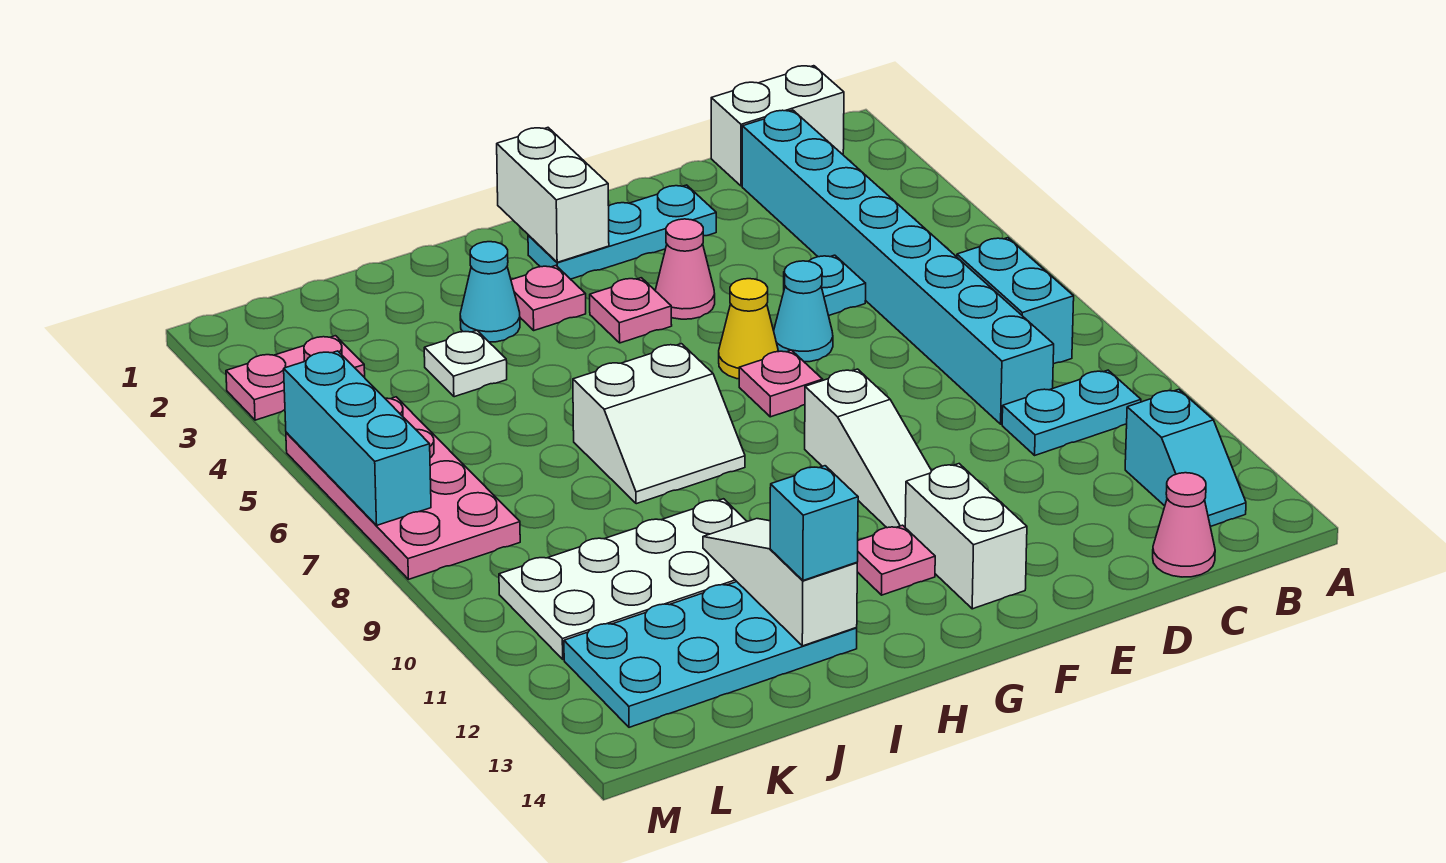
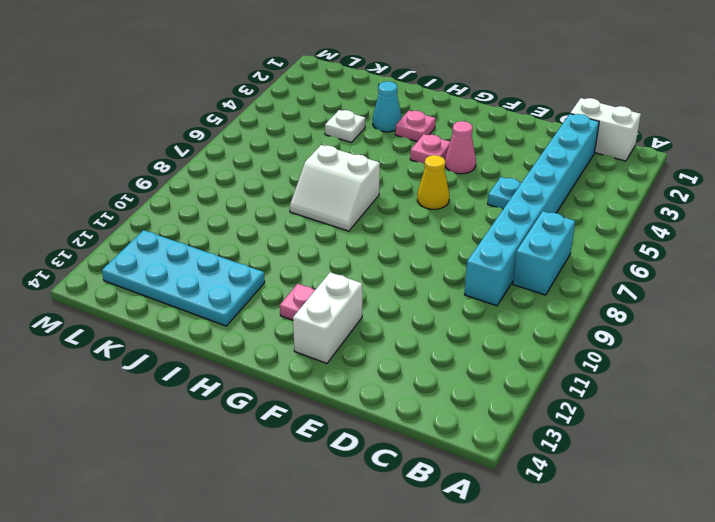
none -> cyan 1x2 plate [1002,370,1141,455]
none -> cyan 1x2 slope [1125,389,1246,527]
none -> pink 1x1 cone [1153,473,1215,577]

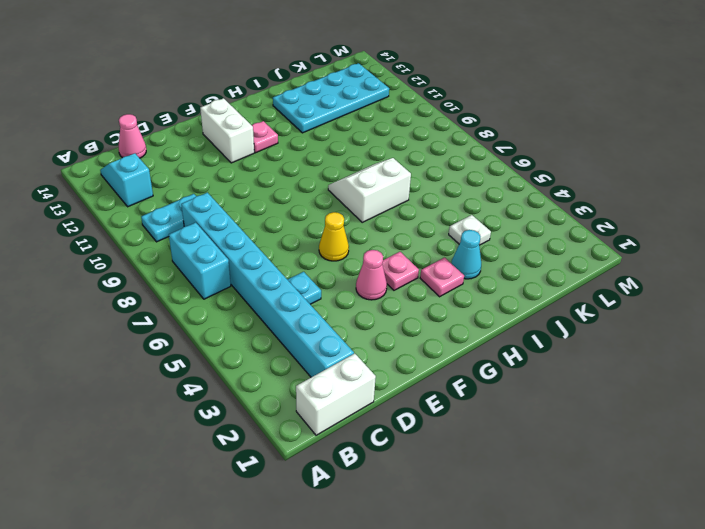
none -> cyan 1x3 plate [528,185,716,279]
none -> cyan 1x1 cone [774,261,833,362]
none -> pink 1x1 plate [739,350,823,417]

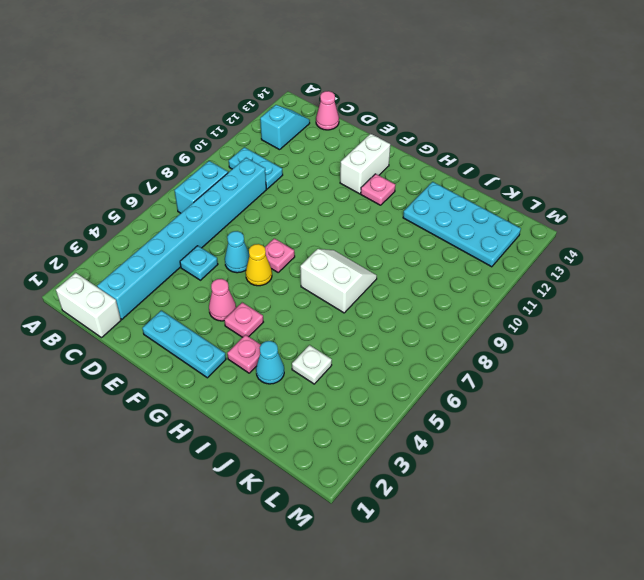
none -> white 1x3 slope [805,369,931,528]
none -> white 2x4 plate [499,499,747,659]
none -> pink 1x2 plate [226,336,365,420]

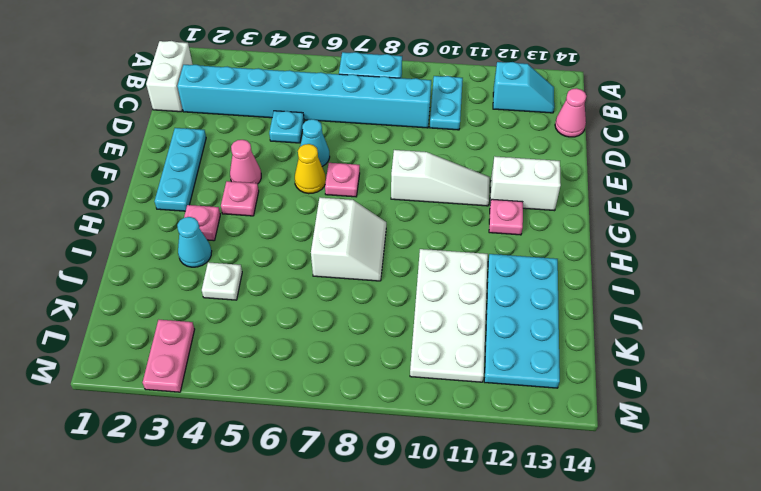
none -> pink 2x4 plate [286,397,520,579]
none -> white 1x2 brick [497,128,609,262]
none -> white 1x3 slope [703,519,857,646]

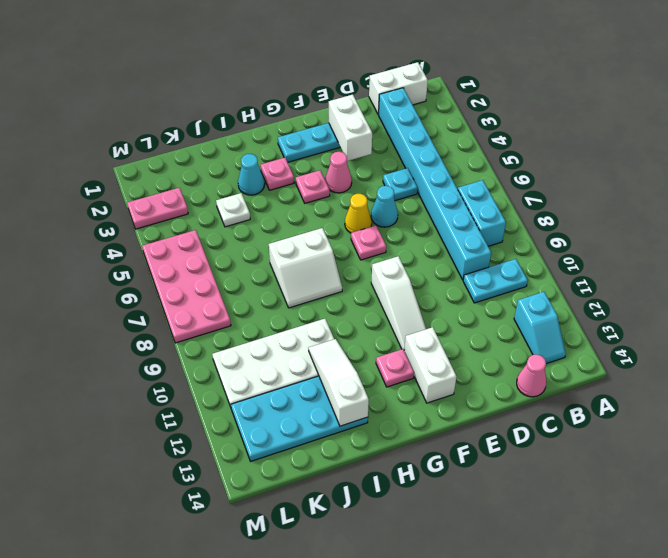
white 1x2 brick [329,95,372,161] -> white 1x2 brick moved to [497,128,609,262]
none -> cyan 1x3 brick [284,351,431,525]
none -> cyan 1x1 brick [770,466,858,580]

